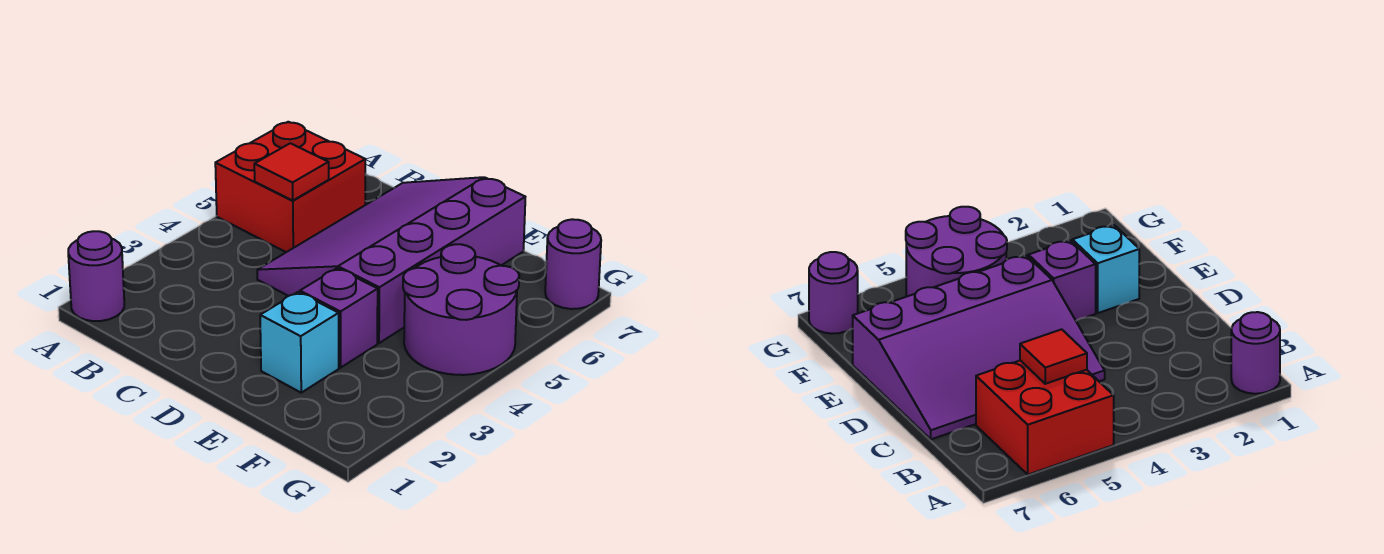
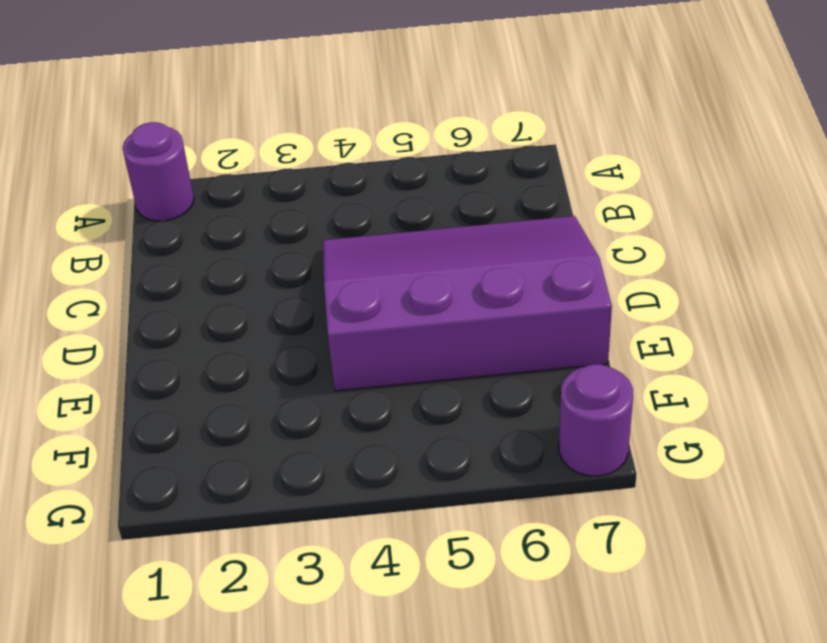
none -> red 2x2 brick [215,122,365,252]
none -> cyan 1x1 brick [260,292,339,393]

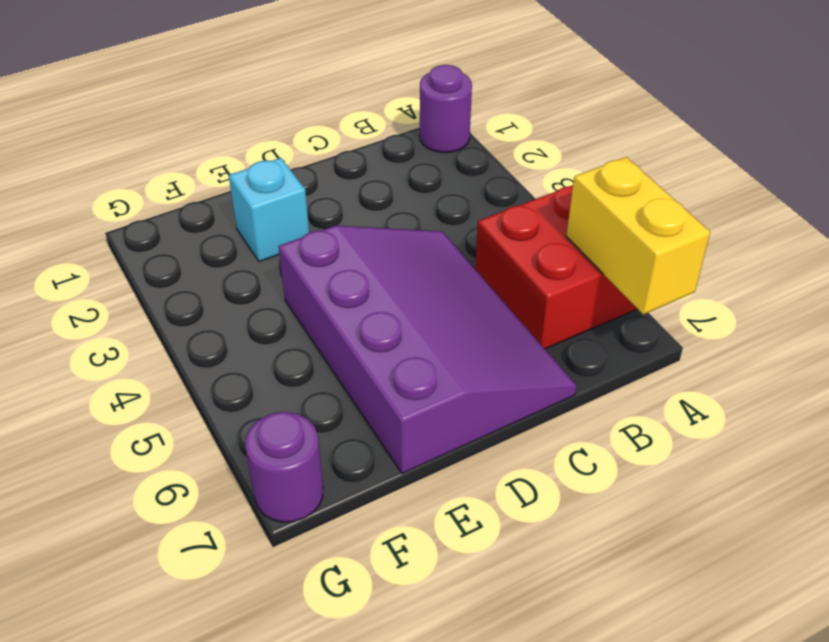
yellow 1x2 brick [566,157,710,315] -> none
none -> purple 1x1 brick [300,268,378,368]
none -> purple 2x2 round brick [403,244,519,375]

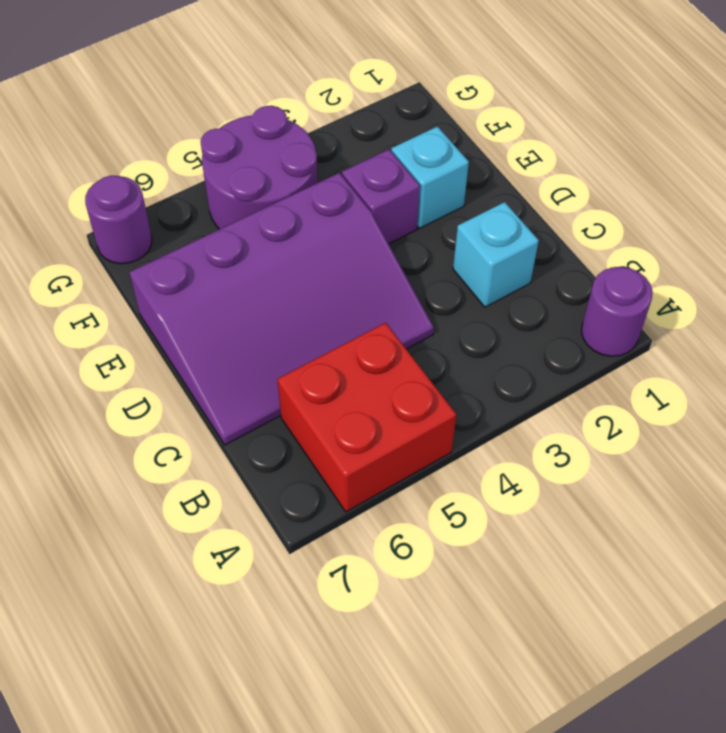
cyan 1x1 brick [453,202,539,307] -> none
none -> red 1x1 tile [254,143,329,200]

